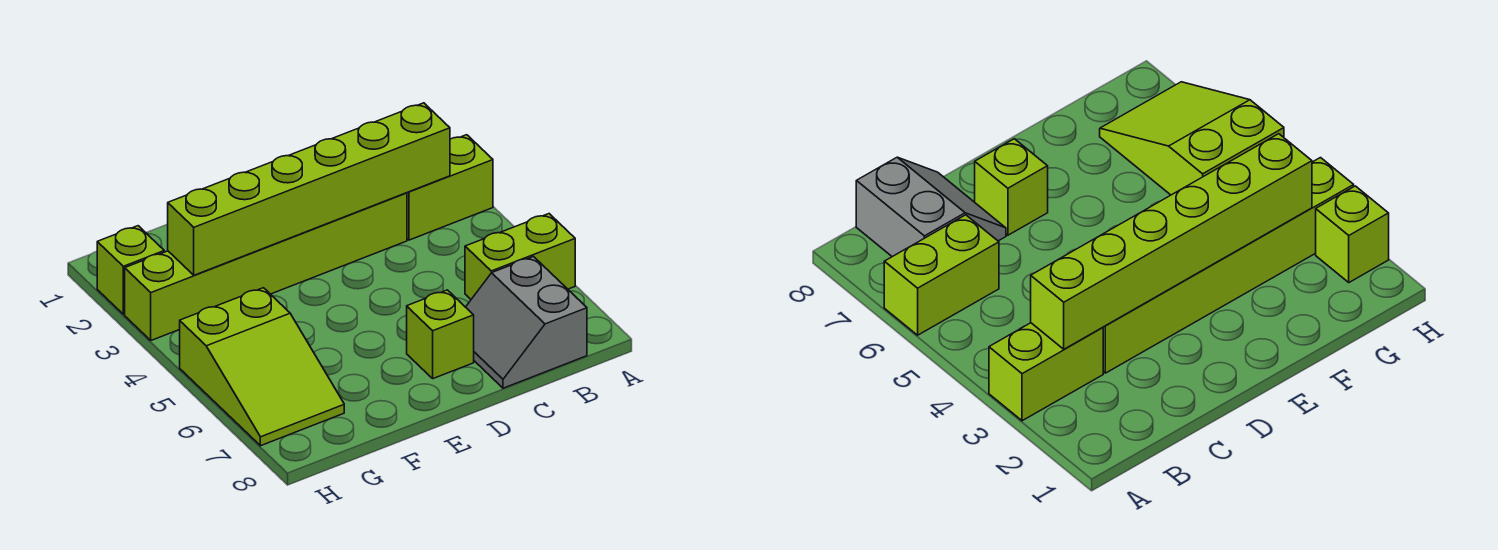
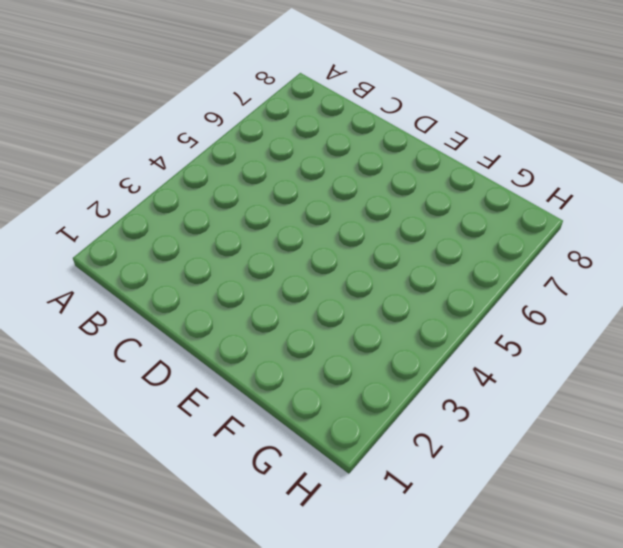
none -> lime 1x2 brick [407,135,493,240]
none -> lime 1x2 brick [465,214,575,299]

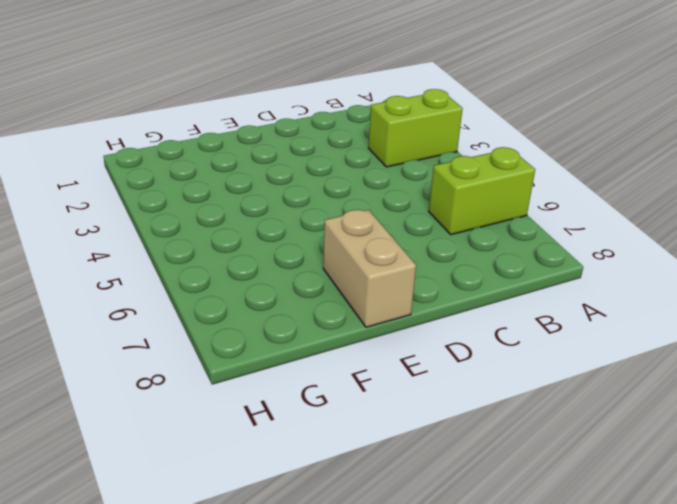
tan 1x2 brick [323,210,416,327] -> none
none -> grey 2x2 slope [466,257,587,388]
none -> lime 1x6 brick [125,193,407,340]

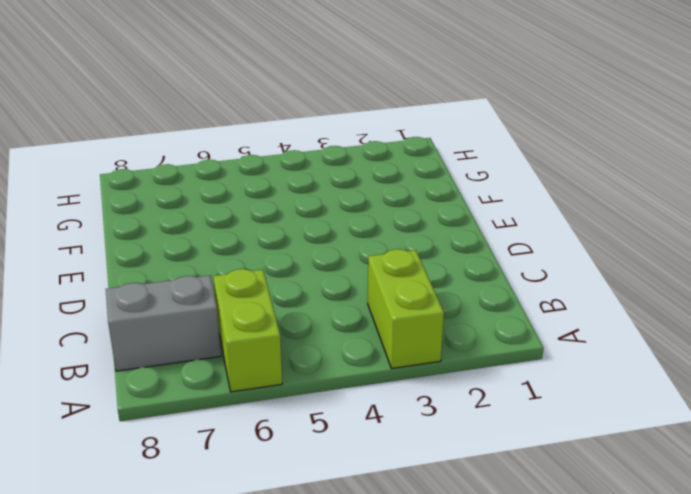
none -> lime 1x6 brick [125,193,407,340]
none -> lime 1x1 brick [407,290,474,379]

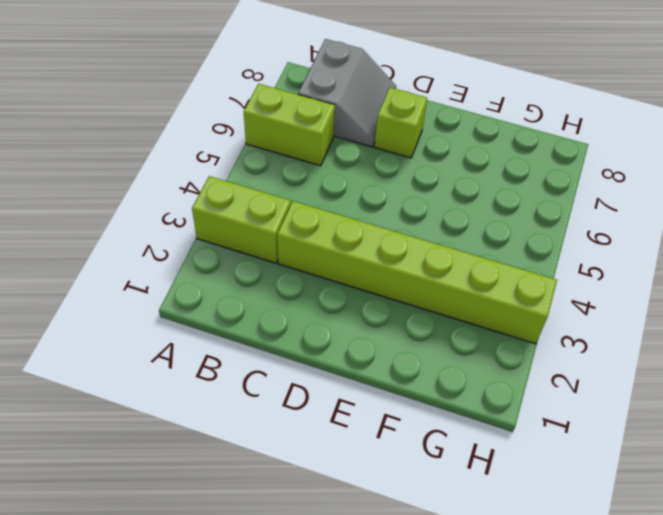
none -> lime 2x3 slope [180,288,344,446]
none -> lime 1x1 brick [97,226,164,314]

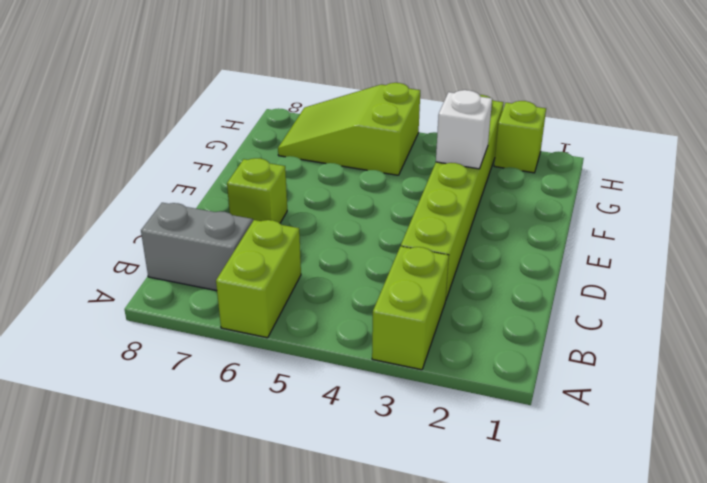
white 1x1 brick [436,90,492,169] -> lime 1x6 brick [168,103,450,275]

